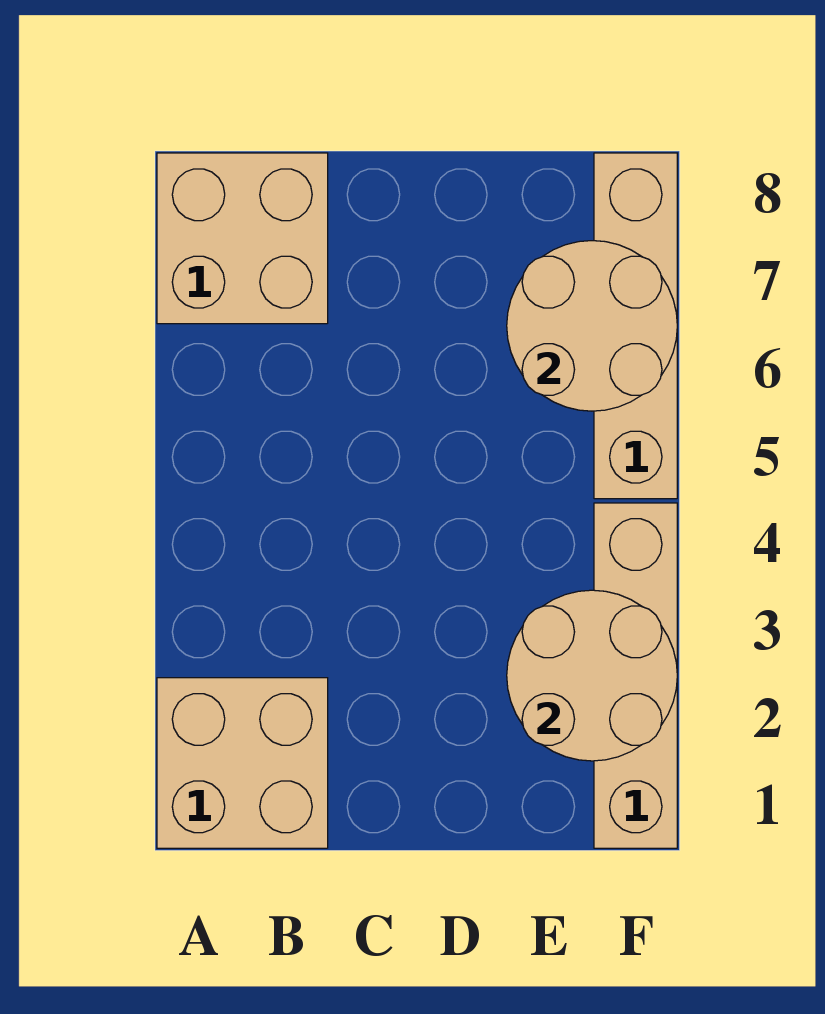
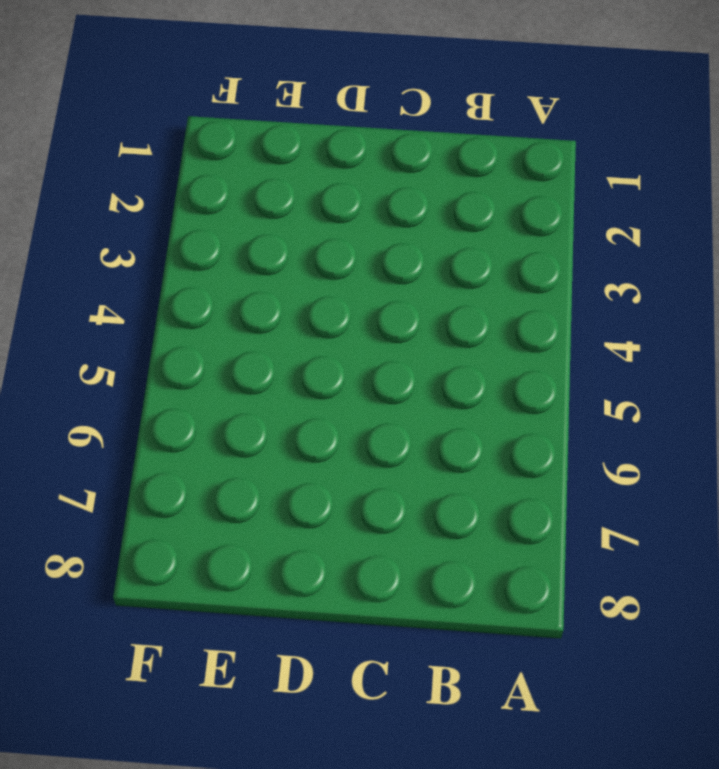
none -> tan 2x2 brick [157,678,328,848]
none -> tan 2x2 brick [157,153,328,324]

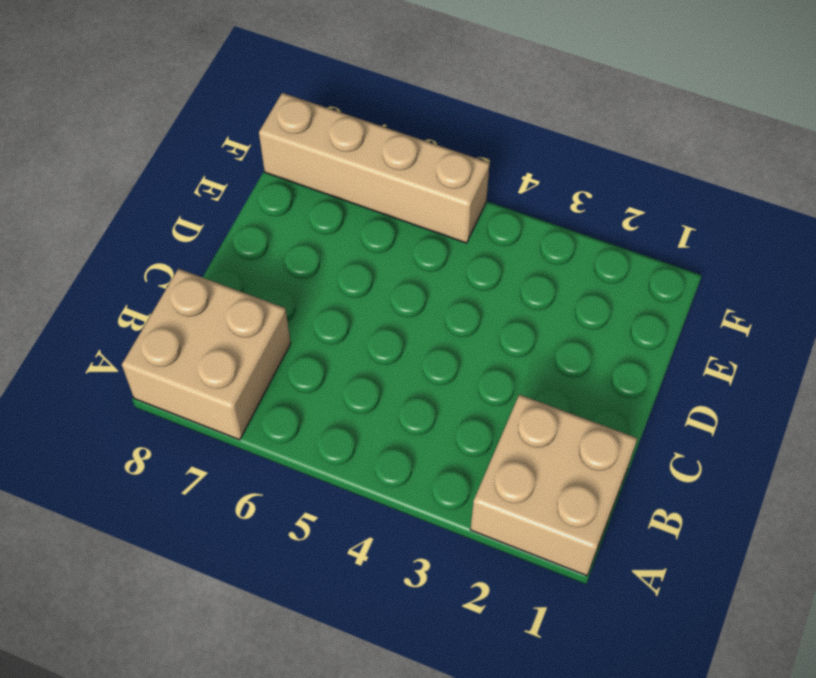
none -> tan 1x4 brick [594,503,677,848]
none -> tan 2x2 round brick [507,590,677,761]

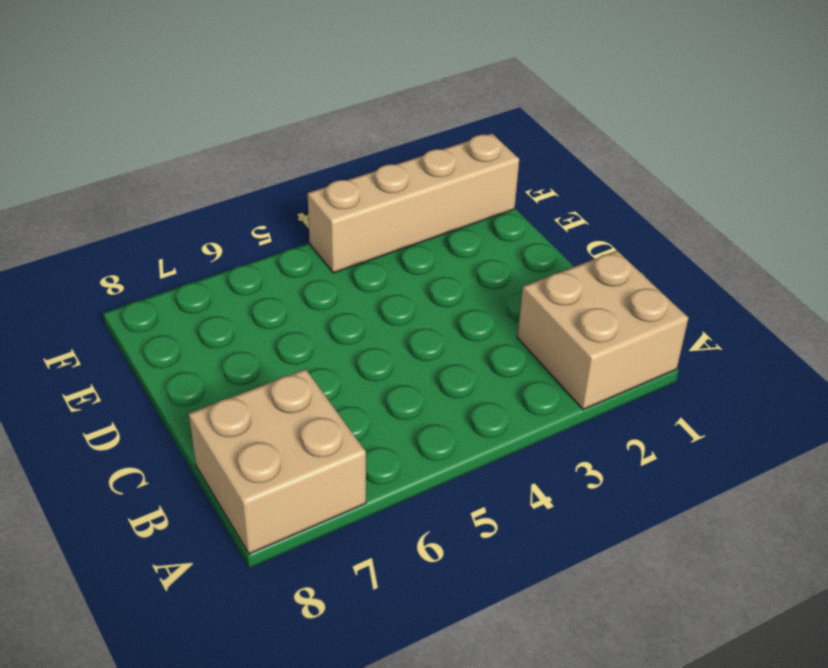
none -> tan 1x4 brick [594,153,677,499]
none -> tan 2x2 round brick [507,590,677,761]

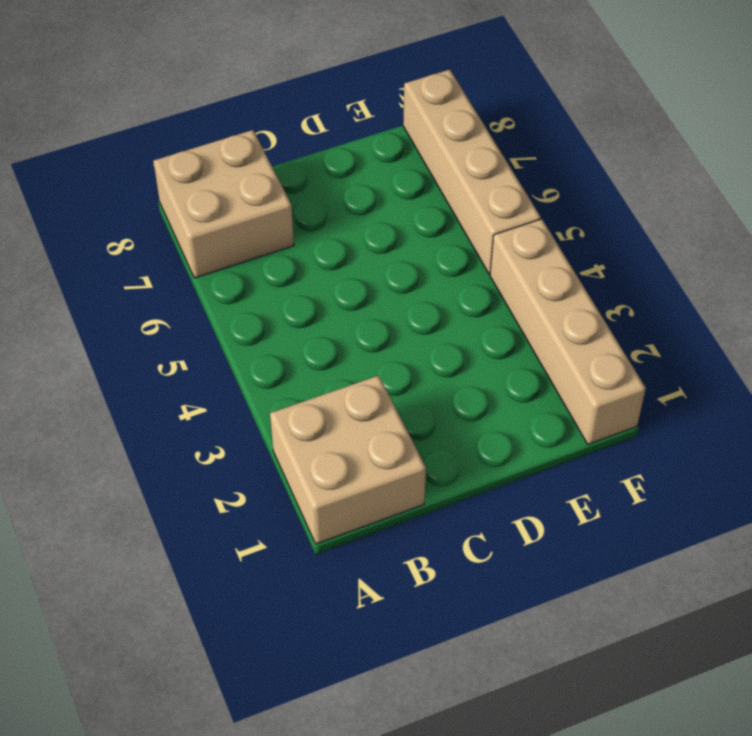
none -> tan 2x2 round brick [507,590,677,761]
none -> tan 2x2 round brick [507,241,677,411]

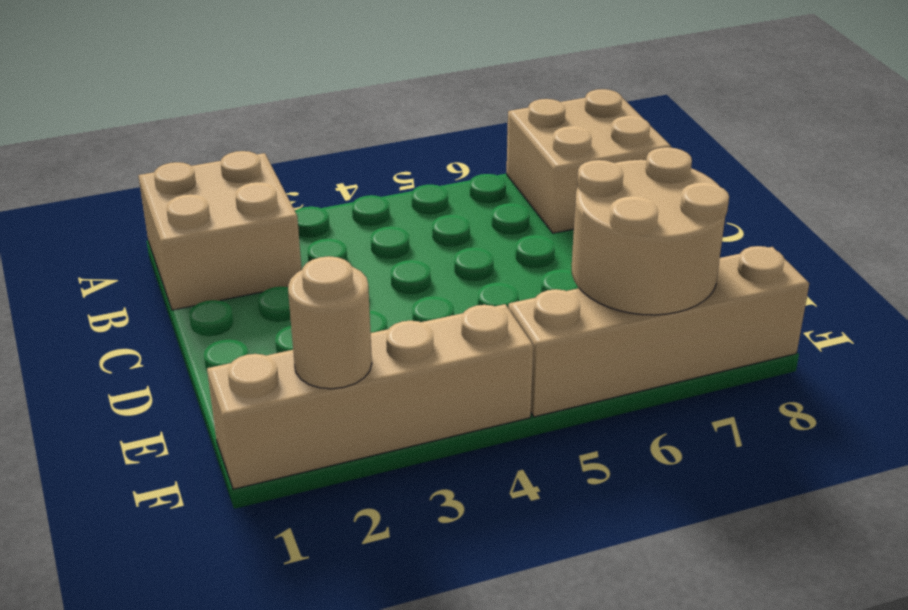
tan 1x1 round brick [288,256,372,389] -> tan 2x2 round brick [507,590,677,761]

